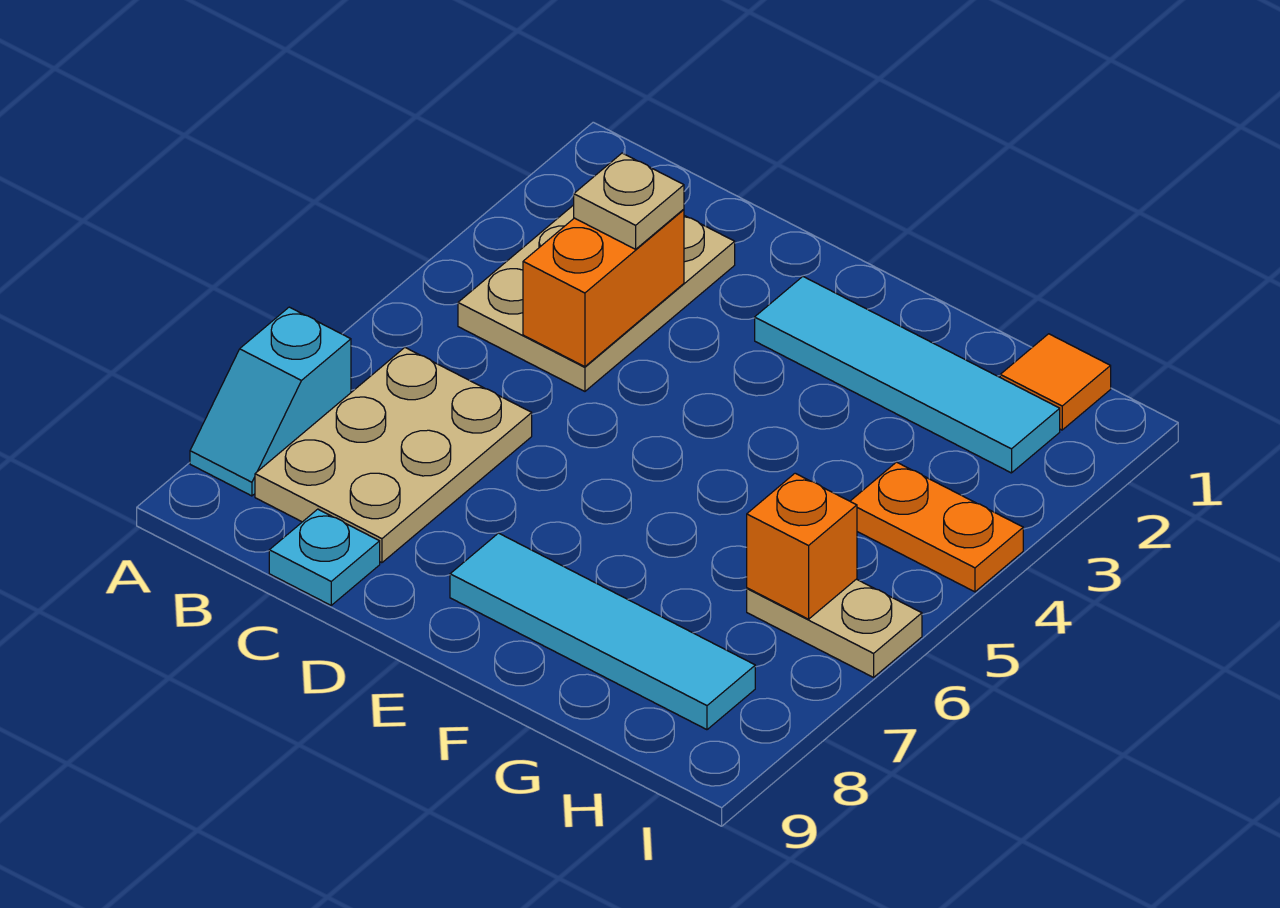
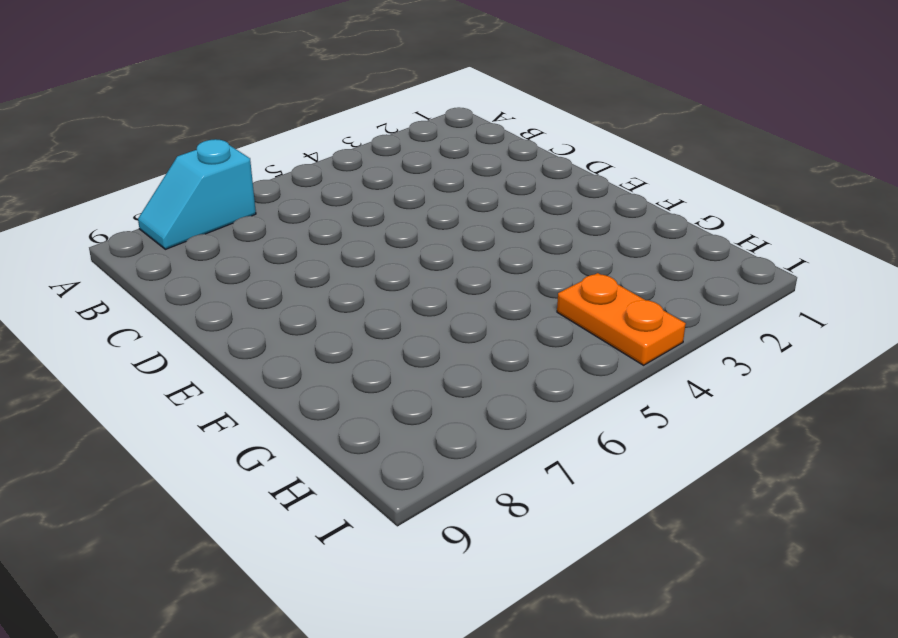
none -> tan 2x3 plate [458,205,735,391]
none -> tan 2x3 plate [255,348,532,563]
none -> cyan 1x1 plate [269,509,380,605]

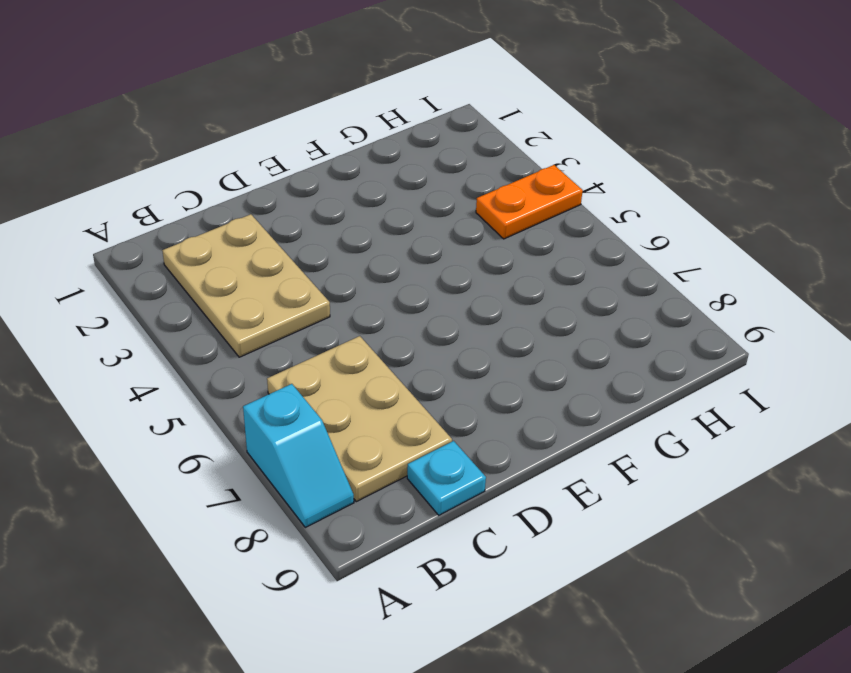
none -> cyan 1x4 tile [755,277,1060,473]
none -> cyan 1x4 tile [450,533,755,730]
none -> orange 1x1 tile [1000,334,1111,430]

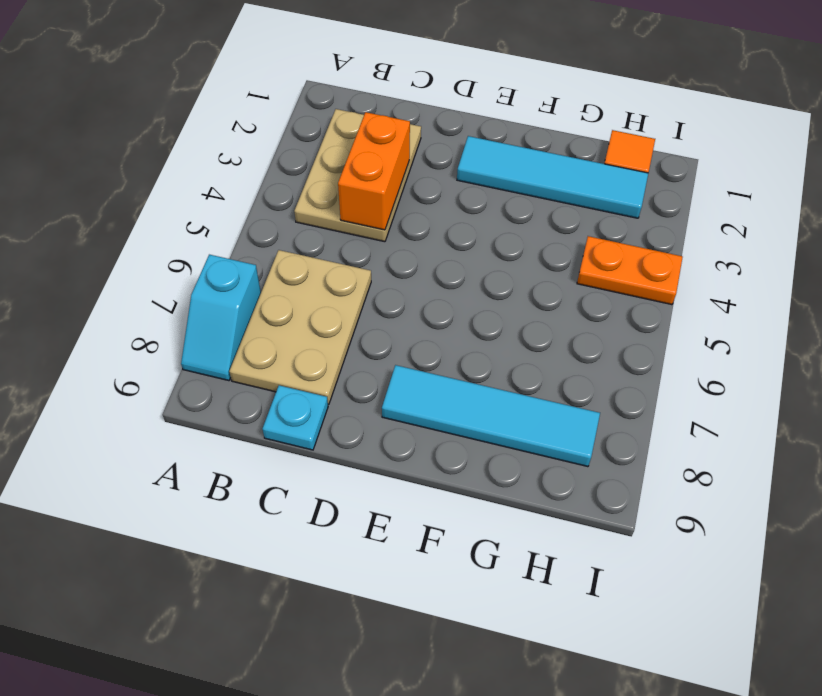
none -> tan 1x2 plate [747,579,922,677]
none -> orange 1x1 brick [747,473,857,619]
none -> tan 1x1 plate [574,153,684,249]

